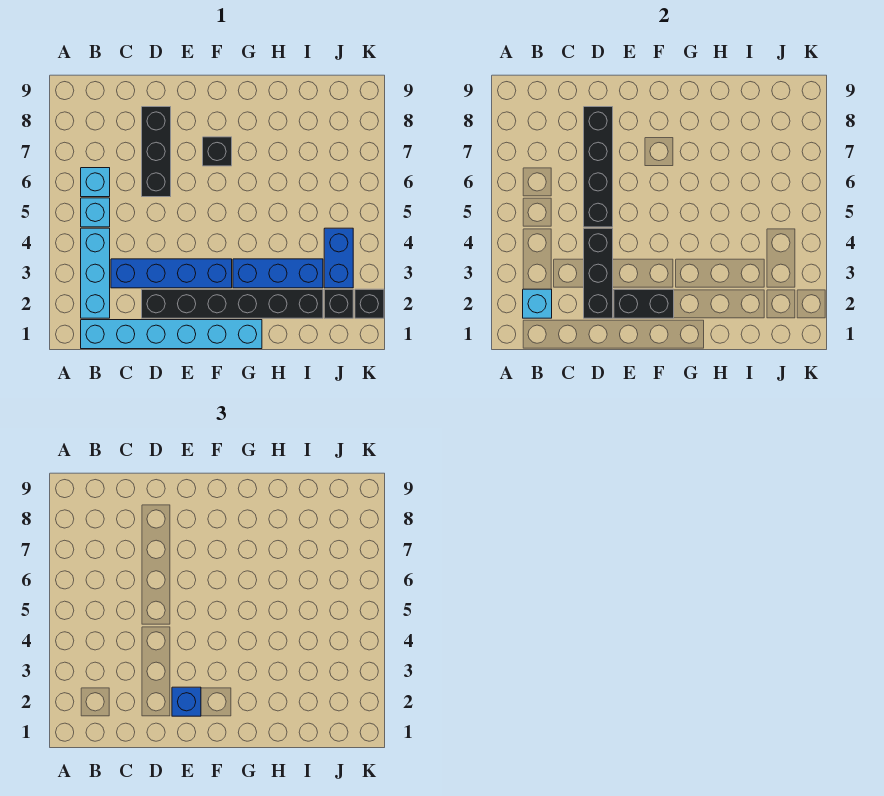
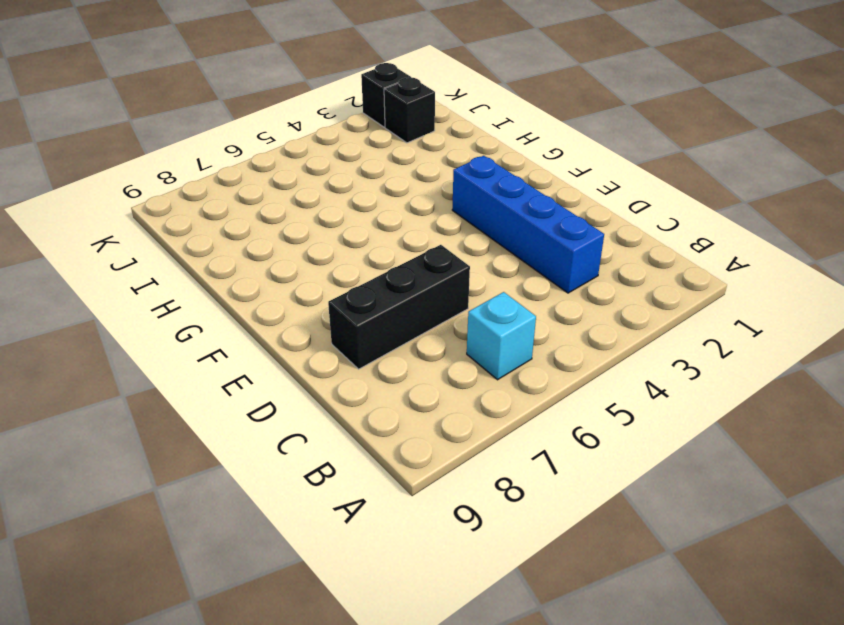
none -> cyan 1x6 brick [81,320,262,349]
none -> cyan 1x3 brick [81,228,110,318]
none -> cyan 1x1 brick [81,198,110,227]

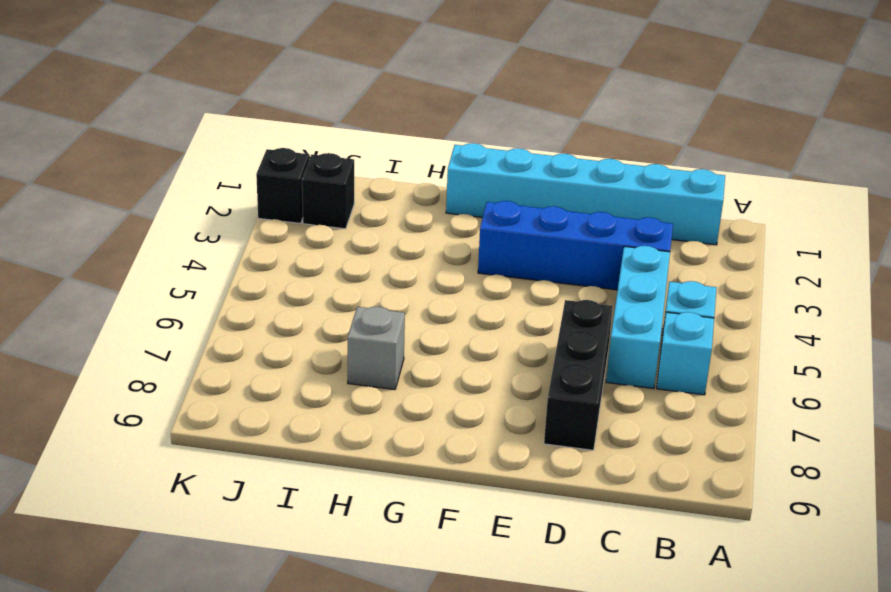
cyan 1x3 brick [606,246,670,389] -> cyan 1x3 brick moved to [81,228,110,318]
grey 1x1 brick [348,307,405,390] -> none
none -> black 1x6 brick [142,289,323,318]
none -> black 1x1 brick [203,137,232,166]
none -> blue 1x3 brick [233,259,323,288]

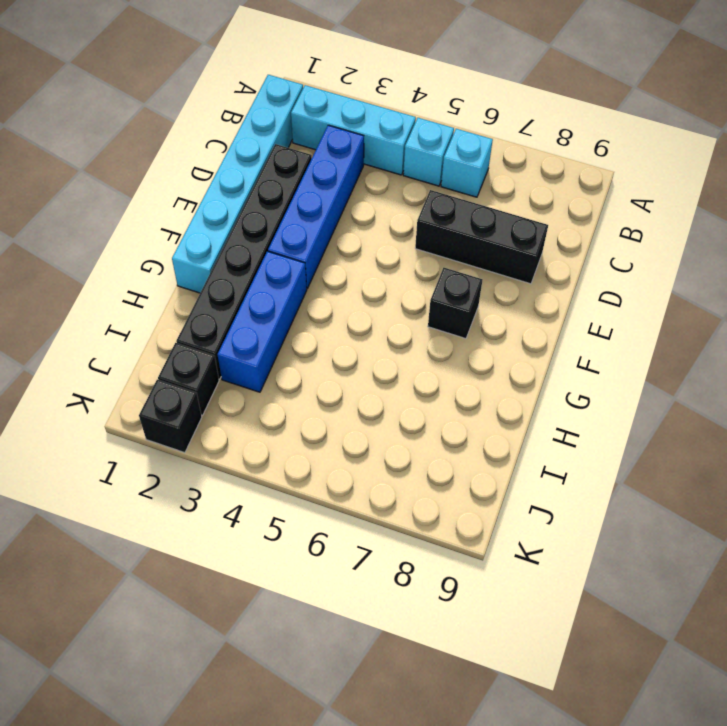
none -> blue 1x2 brick [324,228,353,288]
none -> cyan 1x1 brick [523,289,552,318]
none -> black 1x3 brick [584,228,613,318]

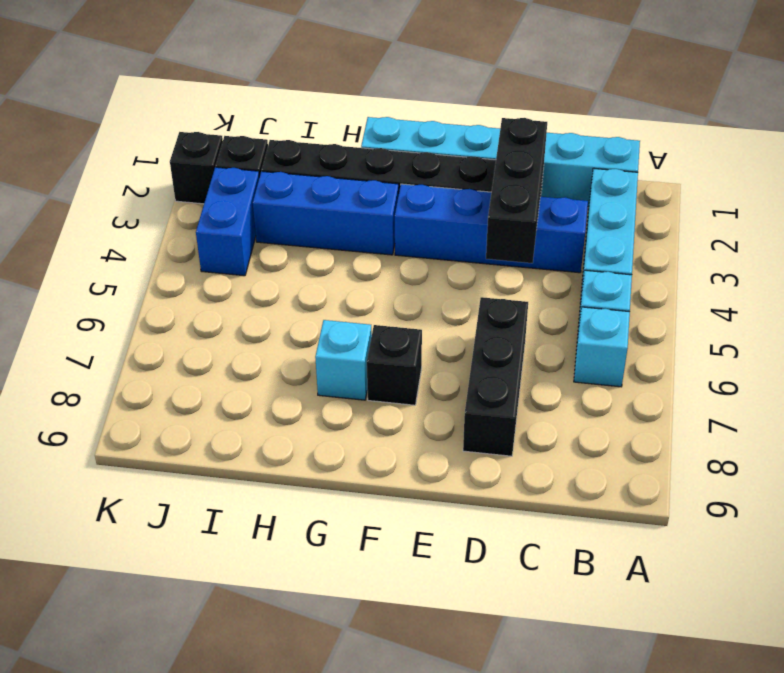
cyan 1x1 brick [315,320,372,400] -> cyan 1x1 brick moved to [523,289,552,318]
none -> black 1x4 brick [584,107,613,227]
none -> black 1x2 brick [614,289,674,318]
none -> blue 1x1 brick [172,687,201,716]

